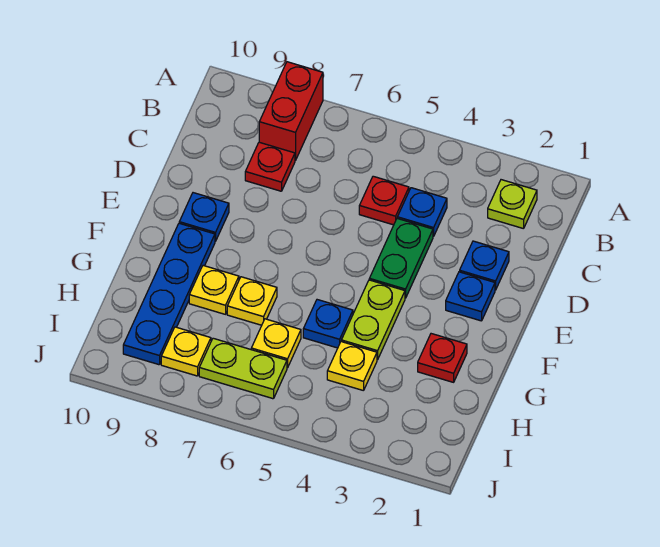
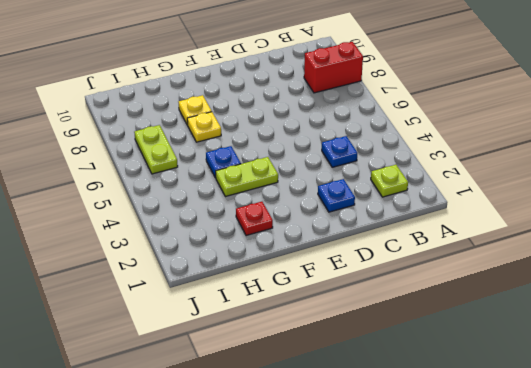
none -> red 1x1 plate [359,176,409,225]
none -> red 1x1 plate [245,142,295,191]
none -> green 1x2 plate [369,219,433,298]

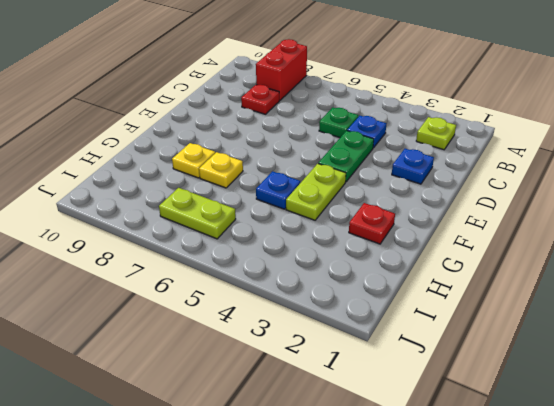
green 1x1 plate [319,107,359,138] -> red 1x1 plate [359,176,409,225]
none -> blue 1x1 plate [446,272,495,321]
none -> blue 1x1 plate [179,193,229,241]
none -> blue 1x4 plate [123,223,215,365]

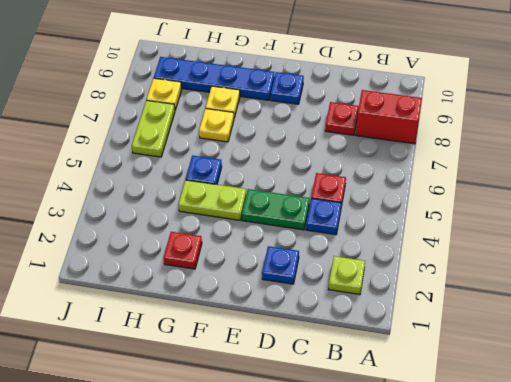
none -> blue 1x1 plate [446,272,495,321]
none -> yellow 1x1 plate [327,342,377,391]
none -> yellow 1x1 plate [251,319,301,368]

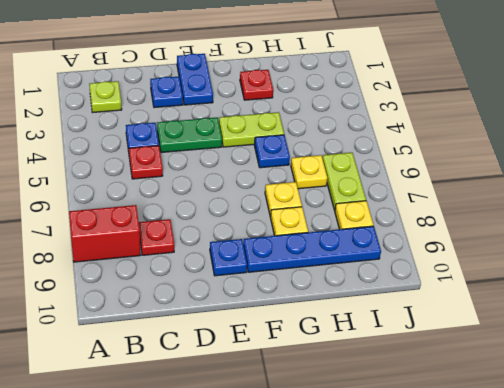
blue 1x2 plate [177,54,213,105] -> blue 1x1 plate [446,272,495,321]
none -> yellow 1x1 plate [327,342,377,391]

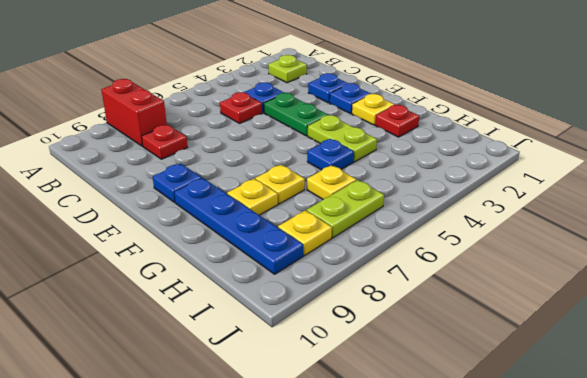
yellow 1x1 plate [352,94,395,125] -> yellow 1x1 plate moved to [327,342,377,391]

